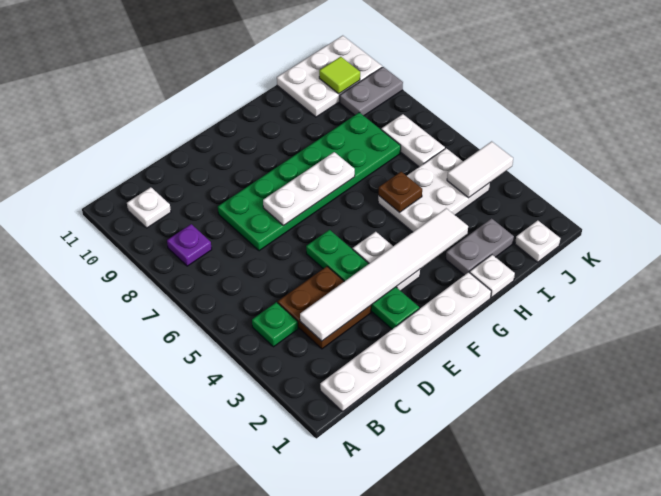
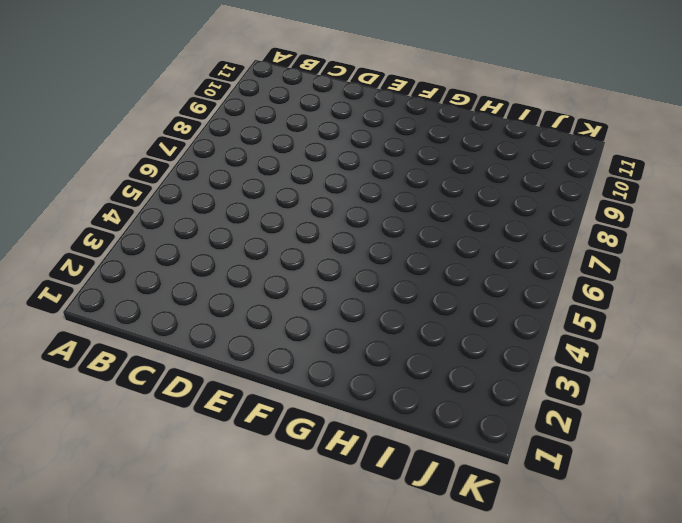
none -> white 1x6 plate [320,272,491,411]
none -> green 1x1 plate [252,302,298,347]
none -> purple 1x1 plate [167,224,212,266]

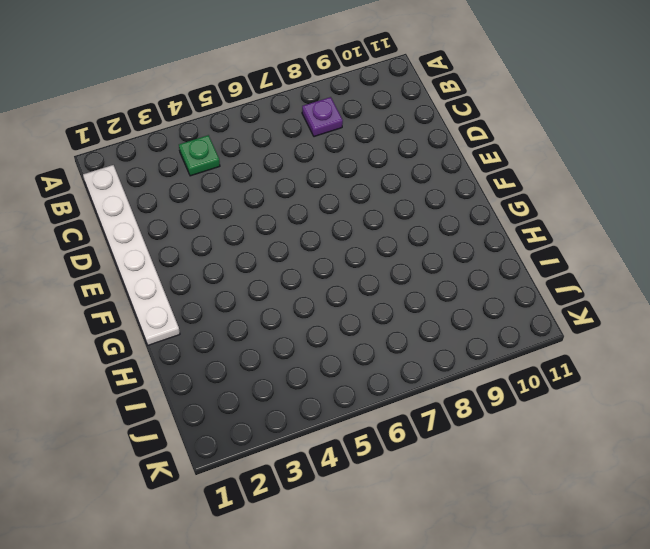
none -> white 1x1 plate [127,187,171,228]
none -> brown 2x2 plate [278,266,371,349]
none -> green 2x6 plate [218,112,401,251]

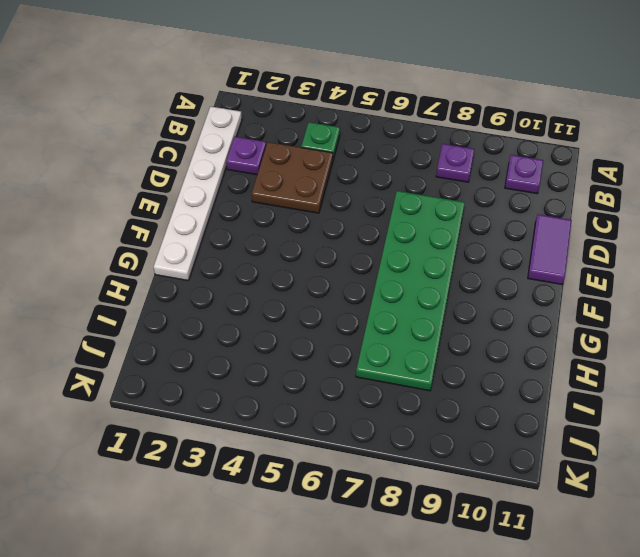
purple 1x1 plate [505,155,543,194] -> white 1x1 plate [127,187,171,228]
purple 1x1 plate [226,137,266,175] -> none
purple 1x2 tile [528,214,572,284] -> none
none -> green 1x4 plate [306,230,419,329]
none -> white 1x2 plate [353,232,420,291]
none -> white 1x1 plate [470,255,515,298]

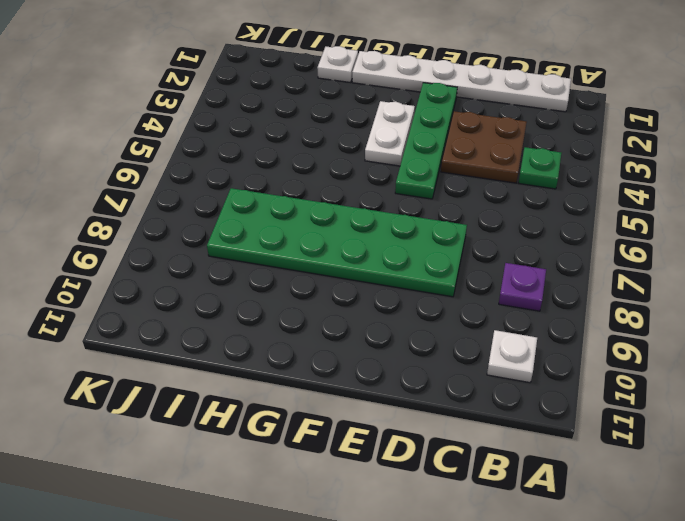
none -> grey 1x2 plate [446,218,514,275]
none -> white 2x3 plate [378,148,490,232]
none -> white 2x3 plate [277,36,382,117]

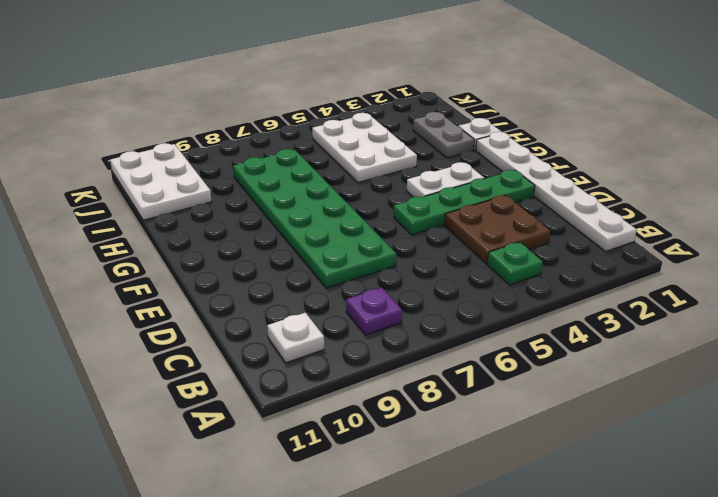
none -> white 1x1 plate [515,220,560,262]
none -> white 1x2 plate [381,114,445,167]
none -> grey 1x2 plate [340,67,403,116]

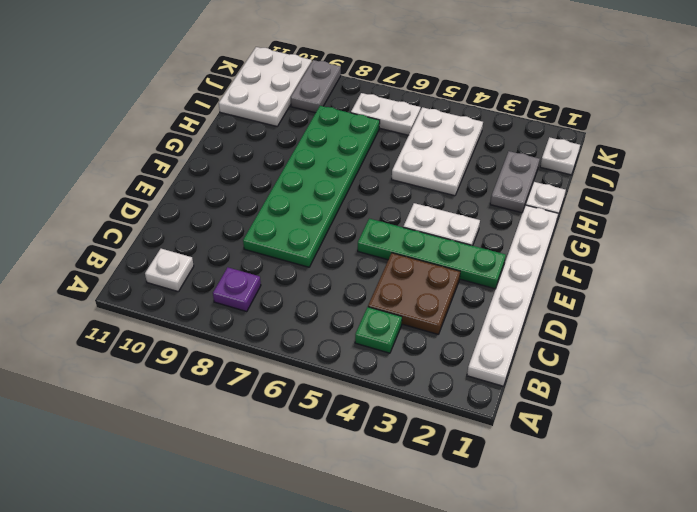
none -> white 1x6 tile [300,208,468,341]
none -> white 1x3 plate [263,152,355,225]
none -> brown 1x1 plate [379,172,422,213]

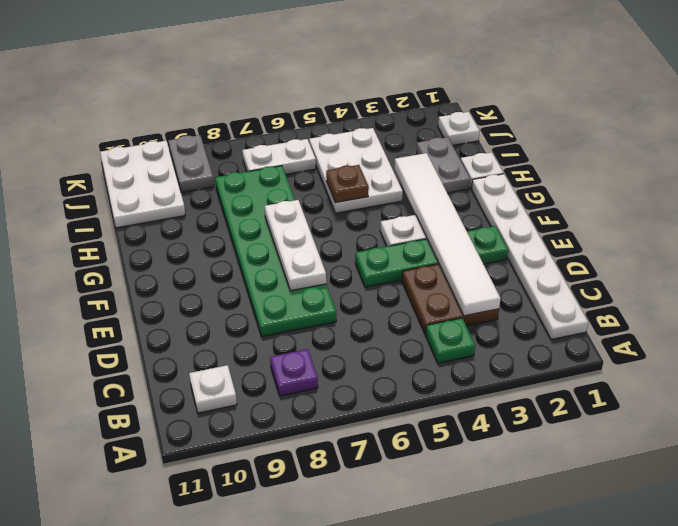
none -> white 1x2 tile [447,141,513,198]
none -> lime 1x1 tile [319,57,360,94]

